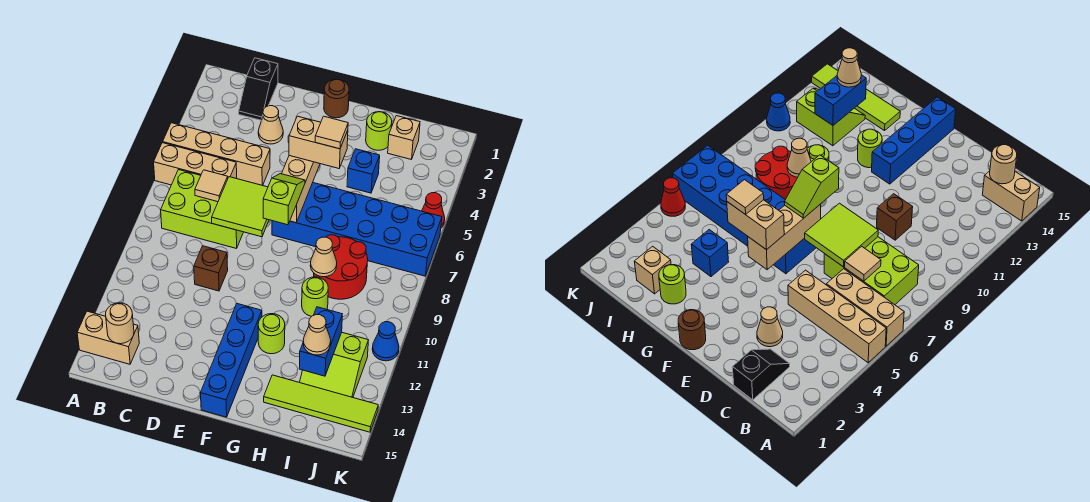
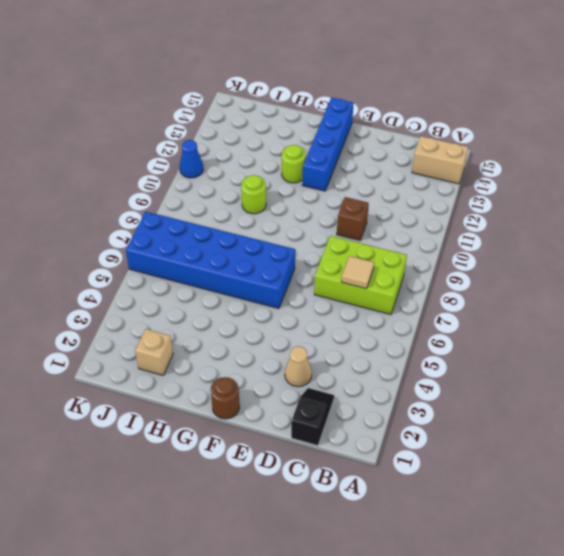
none -> tan 1x4 brick [163,123,270,185]
none -> tan 1x3 brick [154,143,237,185]
none -> lime 1x1 round brick [366,112,392,150]
none -> blue 1x1 brick [347,149,380,193]

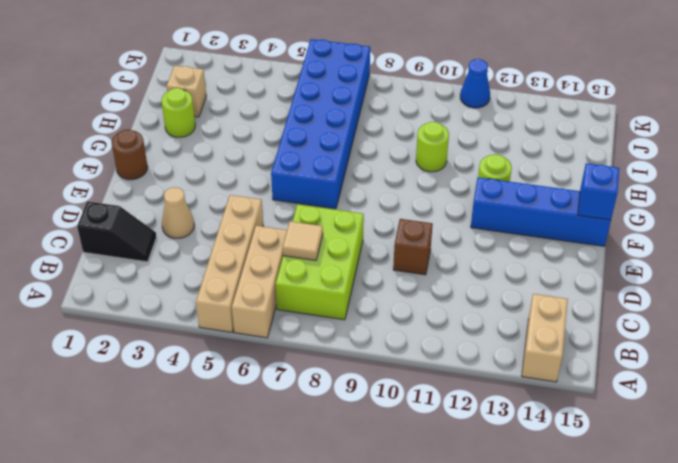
blue 1x1 brick [578,163,619,220] -> blue 1x1 brick moved to [347,149,380,193]
none -> red 2x2 round brick [314,235,368,299]
none -> lime 1x4 tile [264,375,378,432]
none -> lime 2x2 slope [300,333,368,397]
none -> red 1x1 cone [422,193,445,228]

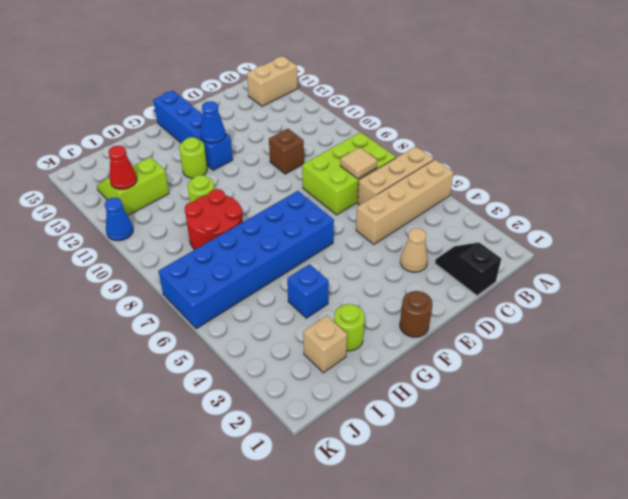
blue 1x1 cone [200,101,226,143] -> none
red 1x1 cone [109,146,137,189] -> red 1x1 cone moved to [422,193,445,228]
none -> lime 1x4 tile [264,375,378,432]
none -> tan 1x1 round brick [106,303,134,344]
none -> lime 2x2 tile [212,177,269,237]
none -> tan 1x3 brick [282,156,320,223]

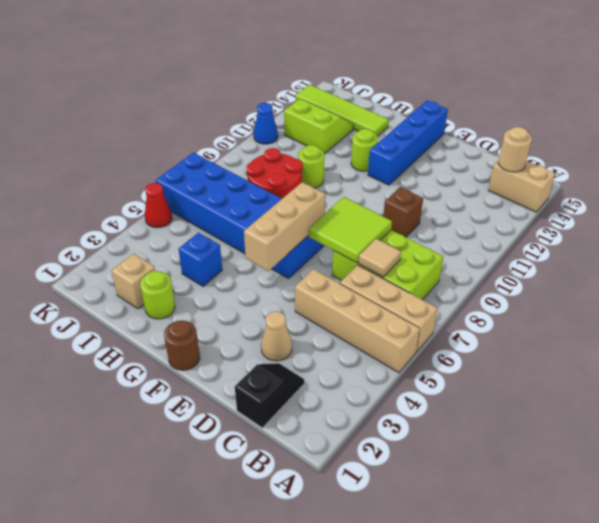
none -> tan 1x1 cone [310,237,337,277]
none -> blue 1x2 brick [299,307,342,376]
none -> tan 1x2 brick [289,116,348,168]
none -> lime 1x2 slope [263,174,305,225]

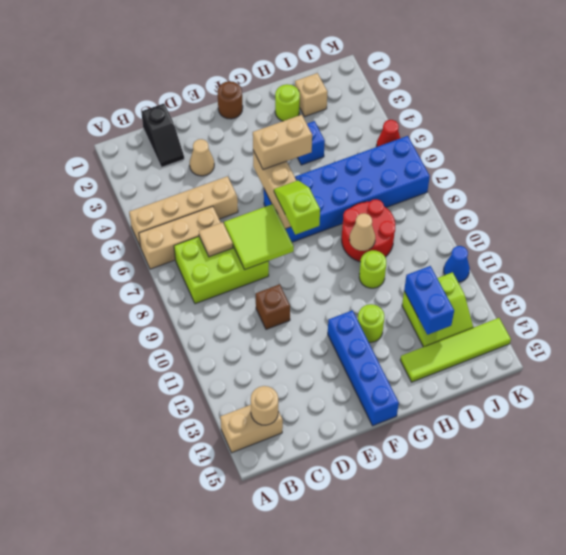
none -> tan 1x1 cone [303,315,331,355]
none -> tan 1x1 tile [315,116,348,149]

